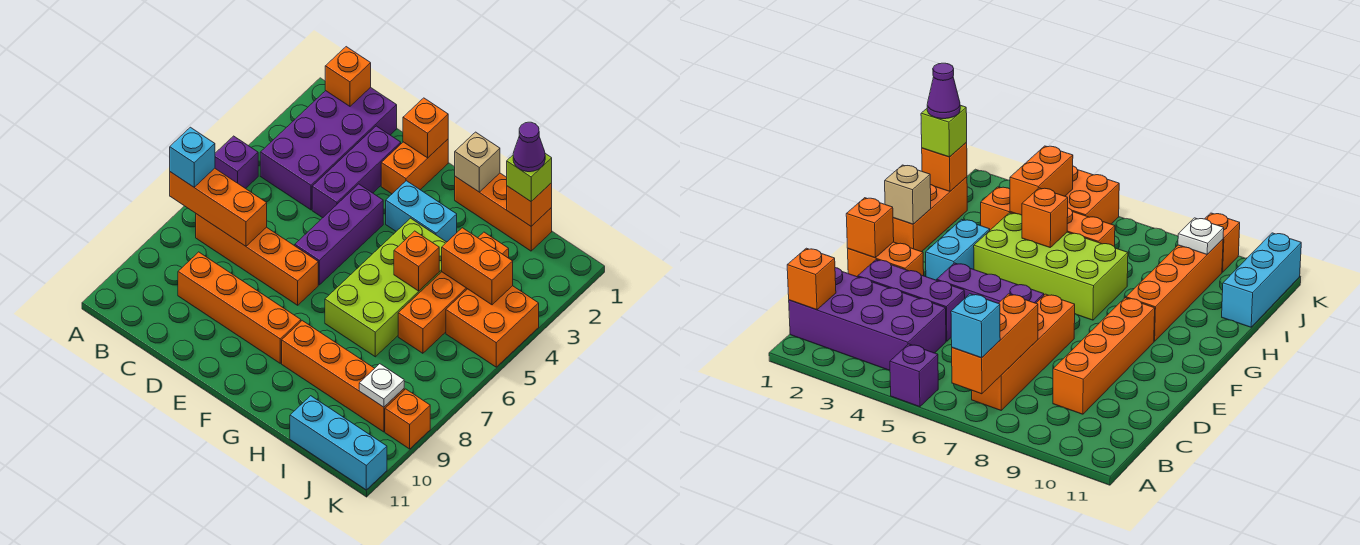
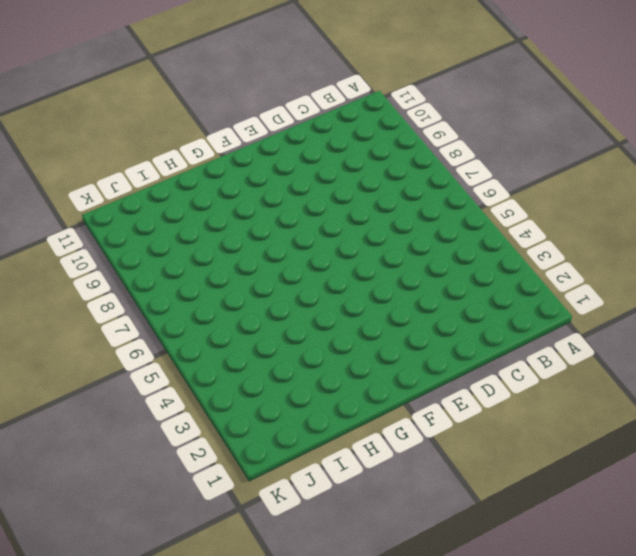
none -> purple 1x1 brick [215,136,258,189]
none -> purple 2x4 brick [260,87,397,210]
none -> orange 1x4 brick [196,214,318,305]

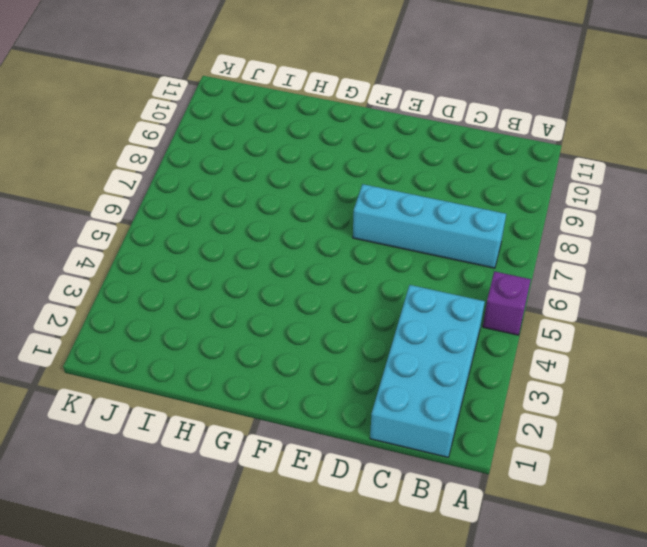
cyan 2x4 brick [370,285,485,457] -> purple 2x4 brick [260,87,397,210]
cyan 1x4 brick [353,184,506,268] -> orange 1x4 brick [196,214,318,305]
none -> orange 1x4 brick [178,252,301,363]
none -> purple 1x3 brick [312,126,401,218]
none -> orange 1x2 brick [381,139,448,194]

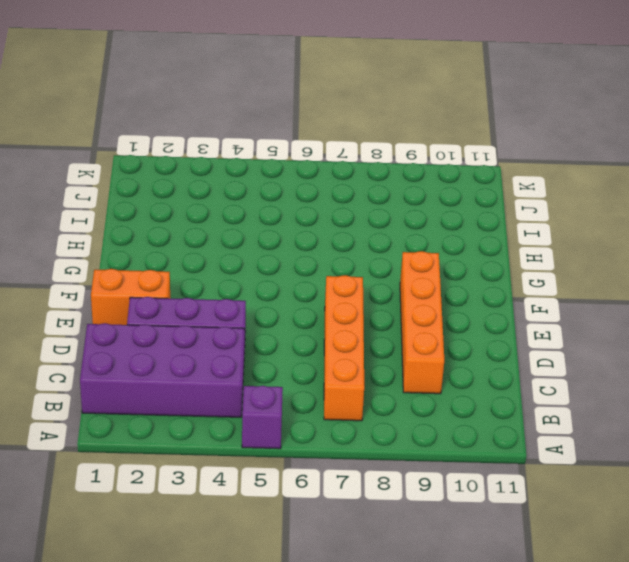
none -> purple 1x3 brick [295,184,383,285]
none -> cyan 1x2 brick [386,181,457,242]
none -> orange 1x3 brick [455,173,552,251]

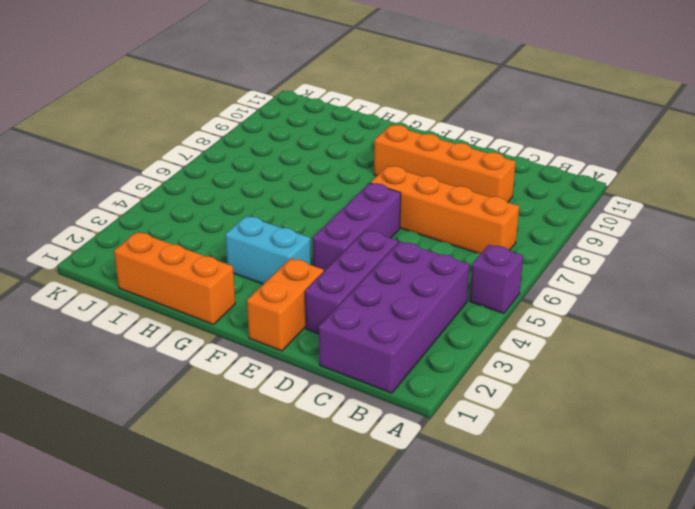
none -> lime 2x4 brick [325,218,446,357]
none -> orange 1x4 brick [282,321,404,432]
none -> orange 1x4 brick [398,232,509,353]

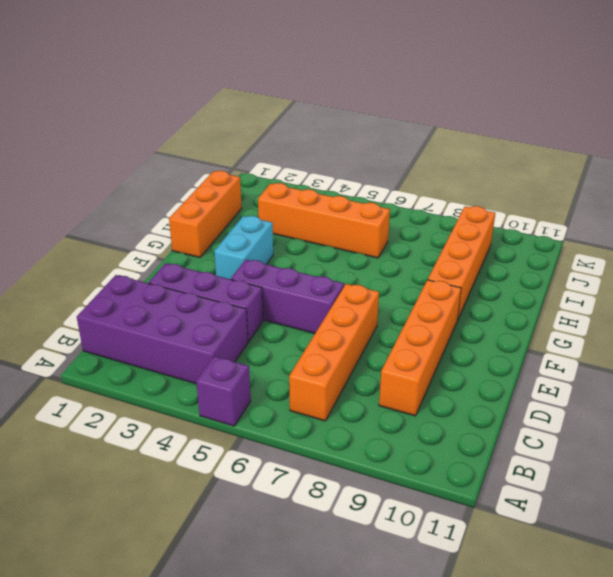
none -> orange 1x2 brick [381,139,448,194]
none -> lime 2x4 brick [325,218,446,357]
none -> cyan 1x3 brick [290,396,387,490]

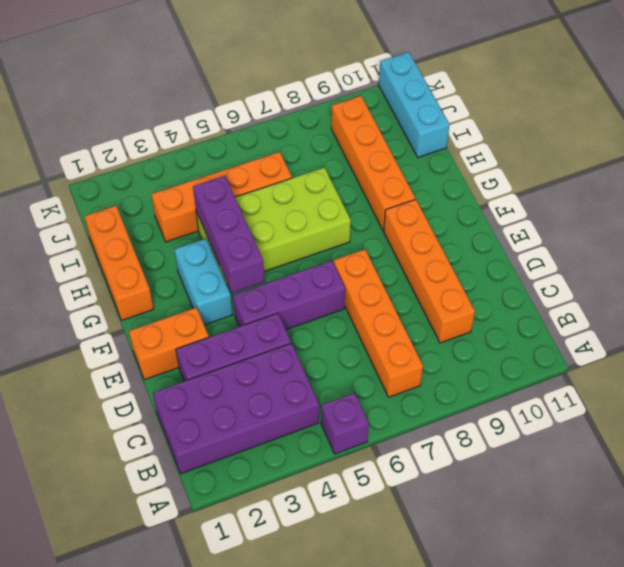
purple 1x3 brick [193,176,264,293] -> none
none -> orange 2x2 brick [446,286,539,367]
none -> orange 1x1 brick [385,389,430,449]
none -> orange 1x3 brick [170,168,267,246]

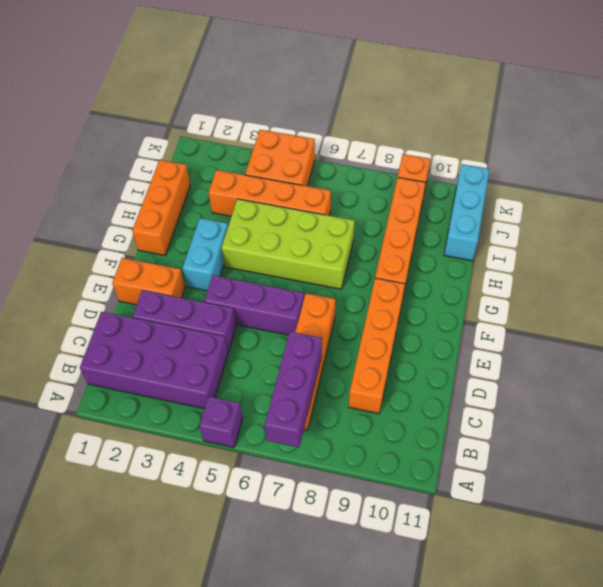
purple 1x3 brick [265,332,322,447] -> orange 1x3 brick [170,168,267,246]
none -> orange 1x1 brick [325,47,371,106]
none -> orange 1x1 brick [403,98,448,158]
none -> tan 1x1 brick [455,132,500,192]

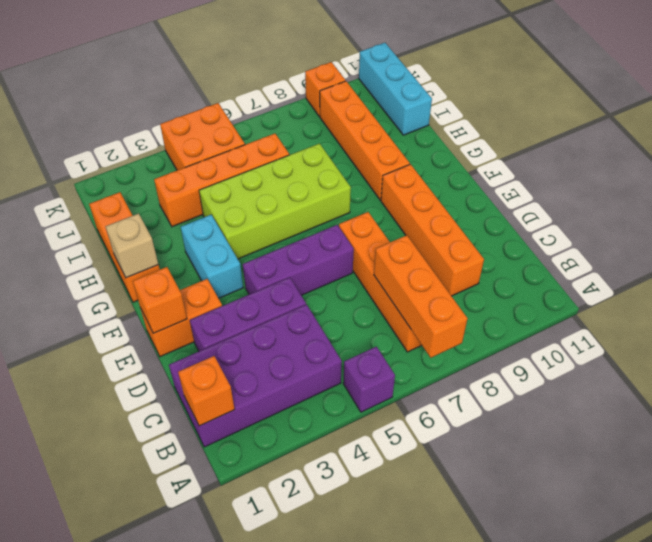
none -> orange 1x1 brick [394,231,439,291]
none -> orange 1x1 brick [507,183,552,226]
none -> orange 1x2 brick [442,228,513,305]

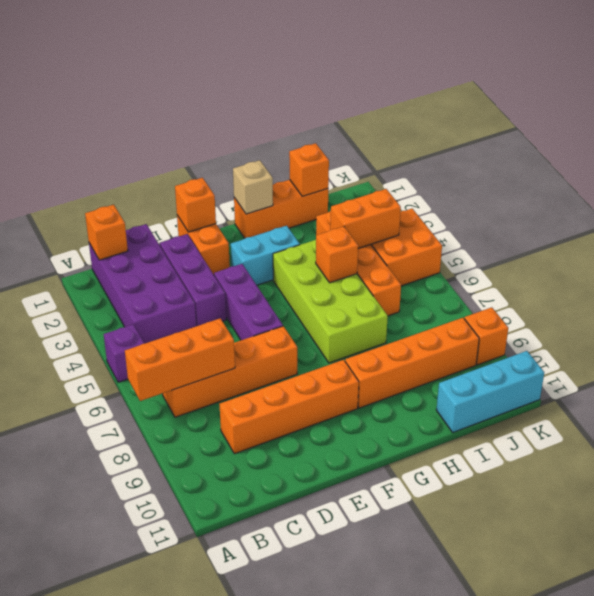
none -> white 1x1 plate [359,364,404,407]
none -> cyan 1x1 brick [170,127,215,187]
none -> lime 1x1 brick [507,154,552,201]

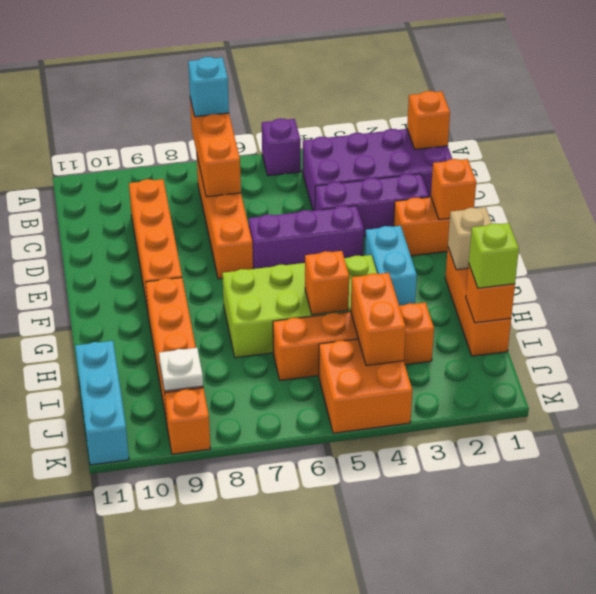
none -> purple 1x1 cone [513,122,545,172]

